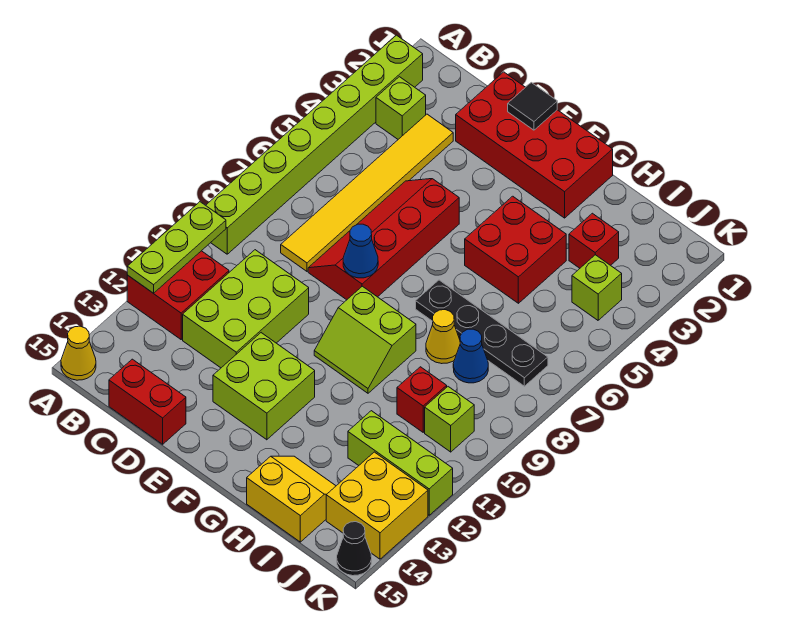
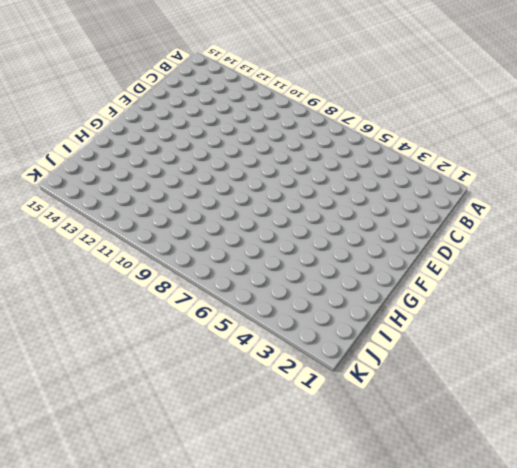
none -> lime 1x8 brick [206,35,423,254]
none -> red 2x2 brick [127,251,229,339]
none -> yellow 1x1 cone [61,326,96,380]

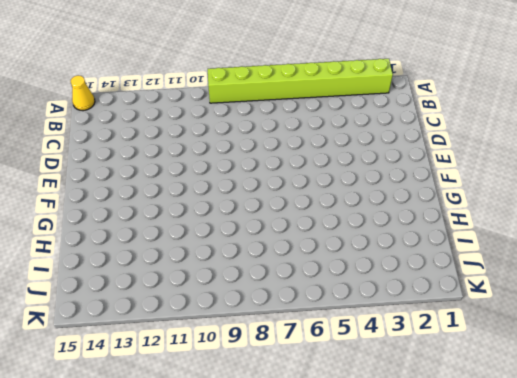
none -> red 2x2 brick [127,251,229,339]
none -> lime 1x1 brick [376,77,426,139]
none -> yellow 1x6 tile [281,114,453,271]

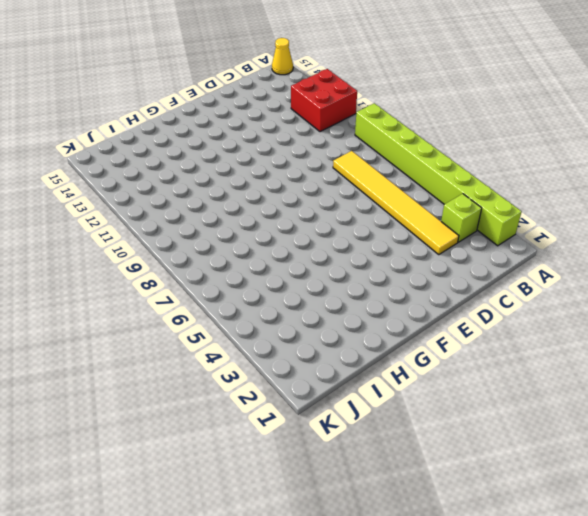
none -> lime 2x3 brick [183,250,309,368]
none -> red 1x2 brick [109,359,186,444]
none -> red 2x4 brick [456,72,613,218]

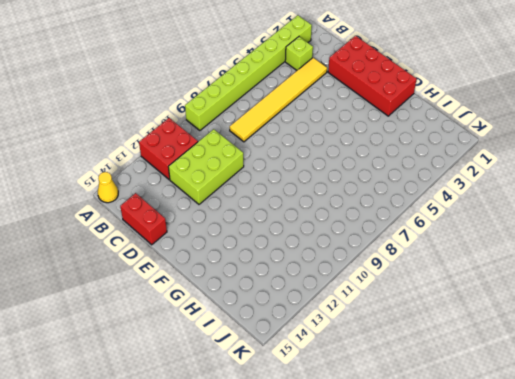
none -> red 2x4 slope [308,179,459,300]
none -> lime 2x2 brick [213,333,315,440]
none -> lime 2x2 slope [314,286,416,393]

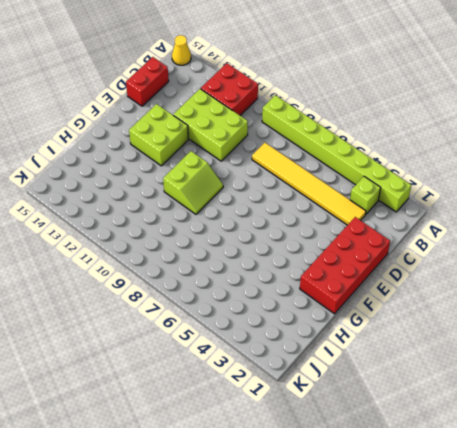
lime 2x2 slope [163,151,223,214] -> lime 2x2 slope turned to [314,286,416,393]
none -> red 2x4 slope [308,179,459,300]
none -> red 2x2 brick [465,196,566,303]
none -> black 1x4 plate [416,280,548,386]

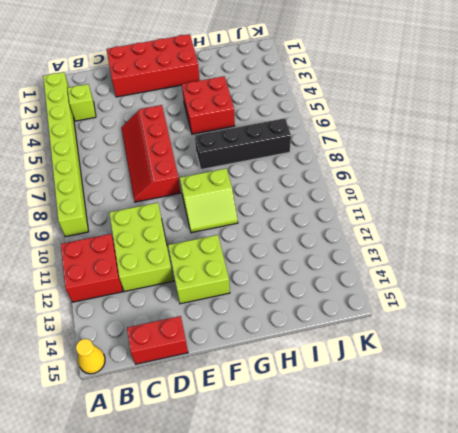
black 1x4 brick [195,118,291,170] -> black 1x4 plate [416,280,548,386]
none -> yellow 1x6 tile [281,114,453,271]
none -> yellow 1x1 cone [426,310,460,364]
none -> yellow 2x2 slope [247,456,336,542]

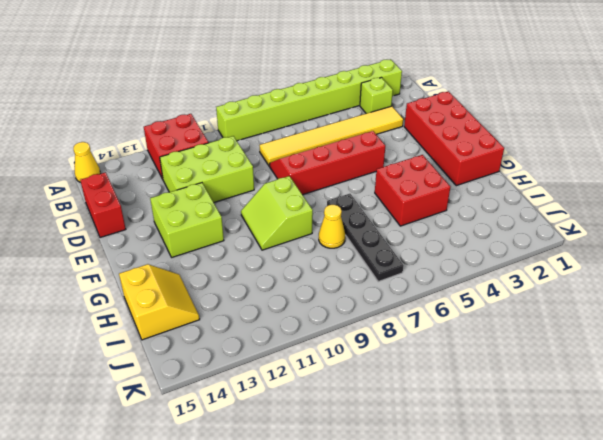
none -> red 1x1 brick [569,213,619,268]
none -> blue 1x1 cone [453,329,488,383]
none -> red 1x1 brick [397,367,447,432]

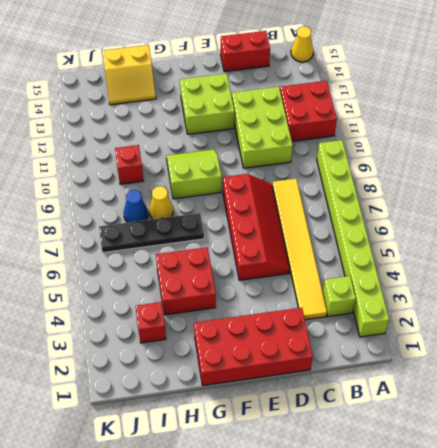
none -> lime 1x3 brick [348,411,453,515]
none -> lime 1x1 brick [572,255,622,320]
none -> lime 1x1 brick [425,387,474,452]

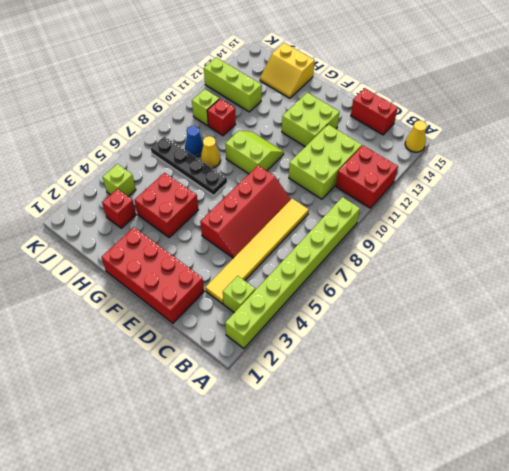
none -> yellow 2x2 brick [326,452,428,559]
none -> black 1x1 cone [337,522,372,576]
none -> lime 1x3 plate [127,202,226,293]

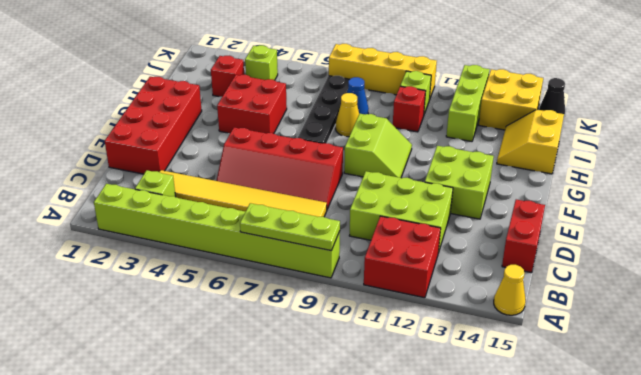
lime 1x3 plate [240,203,340,251] -> lime 1x3 plate moved to [127,202,226,293]
yellow 1x4 brick [329,44,437,100] -> none
none -> black 1x1 tile [508,83,557,130]
none -> blue 1x1 cone [343,224,378,278]

